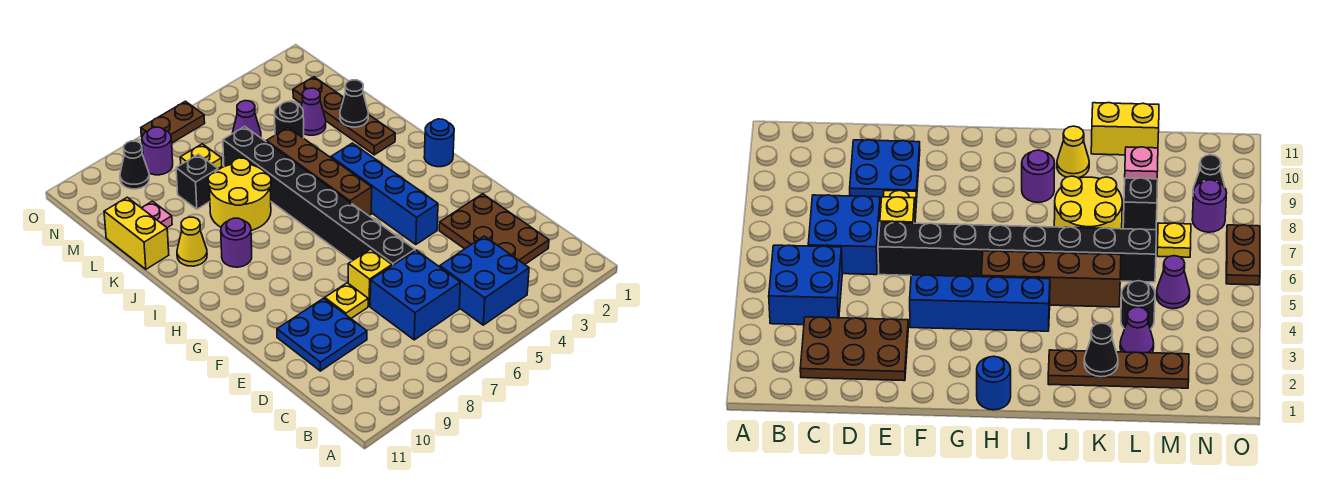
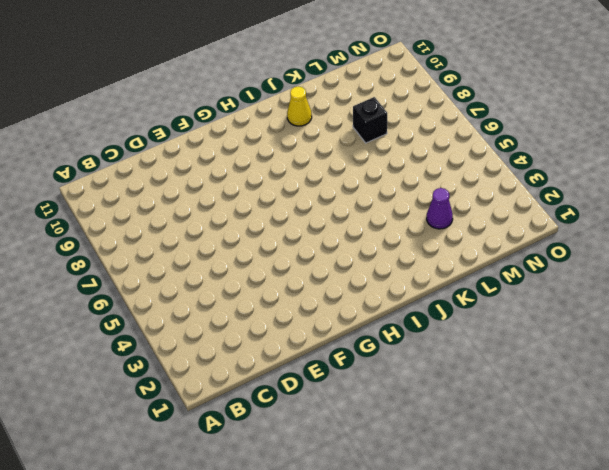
none -> blue 2x2 brick [440,236,529,325]
none -> brown 2x3 plate [439,194,549,264]
none -> blue 2x2 brick [370,250,460,340]

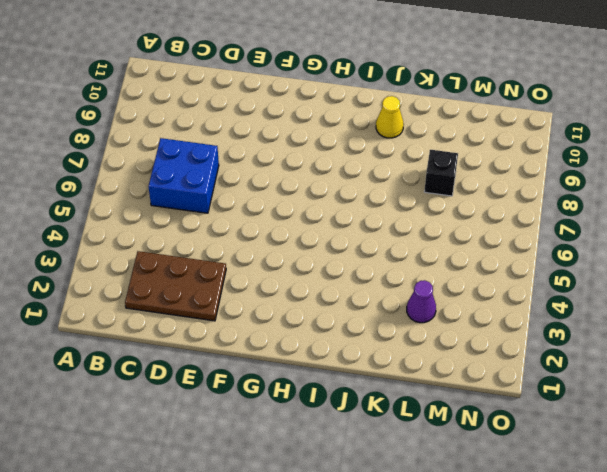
none -> blue 2x2 brick [440,236,529,325]
none -> blue 2x2 plate [277,298,367,371]
none -> black 1x8 brick [223,126,415,266]

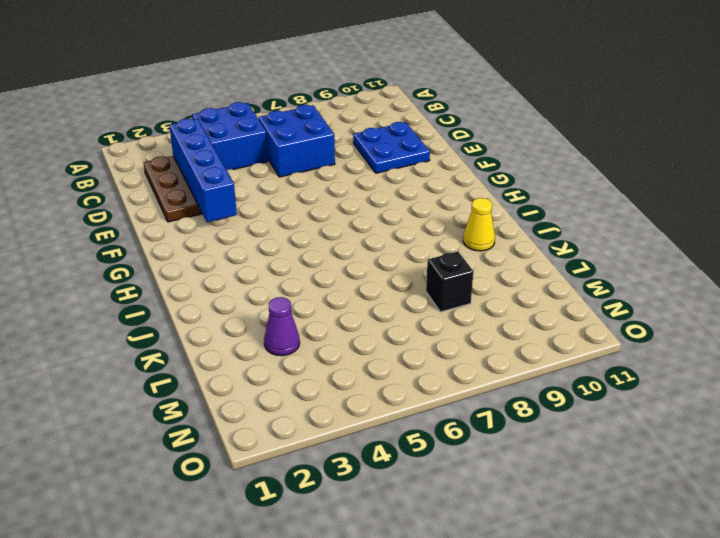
blue 1x4 brick [169,119,237,222] -> blue 1x4 brick moved to [331,143,438,245]
none -> black 1x8 brick [223,126,415,266]
none -> yellow 1x1 brick [348,249,392,306]
none -> yellow 1x1 plate [325,283,368,318]

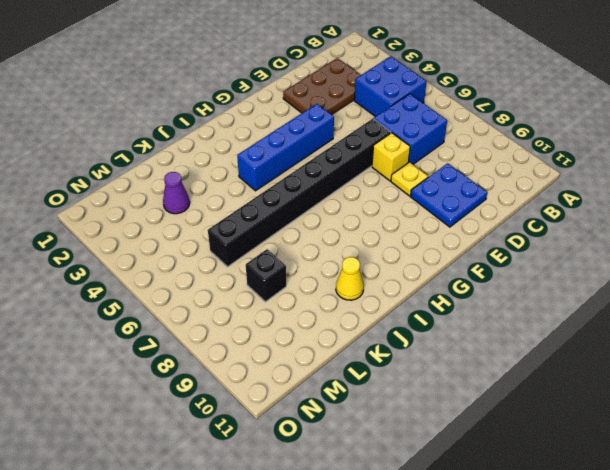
none -> blue 1x1 round brick [424,119,454,167]
none -> brown 1x4 brick [266,128,372,216]
none -> purple 1x1 round brick [221,218,252,267]

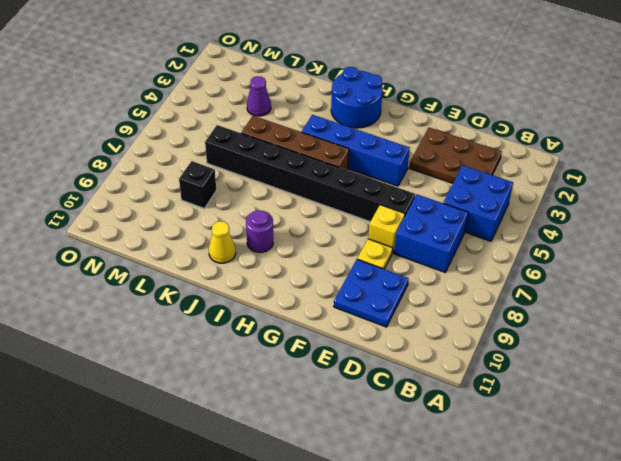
blue 2x2 round brick [331,67,383,128] -> blue 1x1 round brick [424,119,454,167]
none -> brown 1x4 plate [293,77,395,155]
none -> yellow 2x2 round brick [208,158,271,230]
none -> yellow 1x2 brick [104,197,169,269]

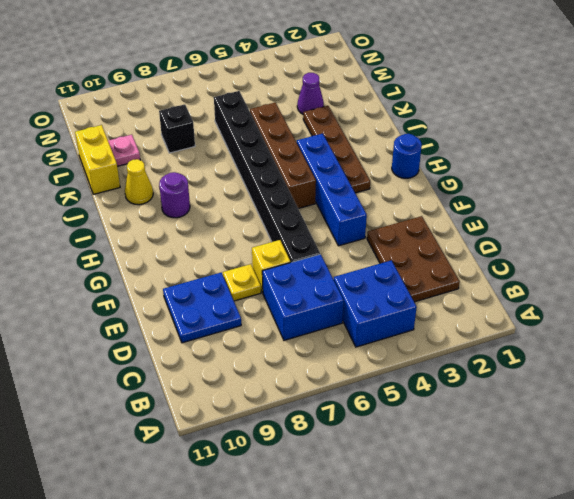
brown 1x4 plate [303,106,370,193] -> brown 1x4 plate moved to [293,77,395,155]
none -> yellow 2x2 round brick [208,158,271,230]
none -> black 1x1 round brick [275,102,304,138]
none -> purple 1x1 cone [233,101,261,138]

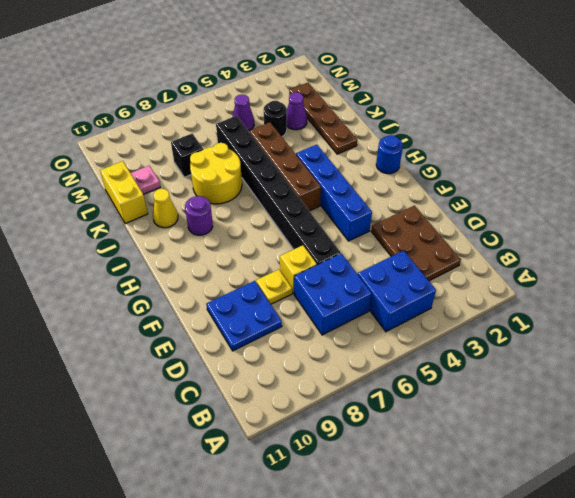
none -> yellow 1x1 plate [180,144,222,169]
none -> purple 1x1 round brick [142,127,173,175]
none -> black 1x1 cone [120,141,149,189]

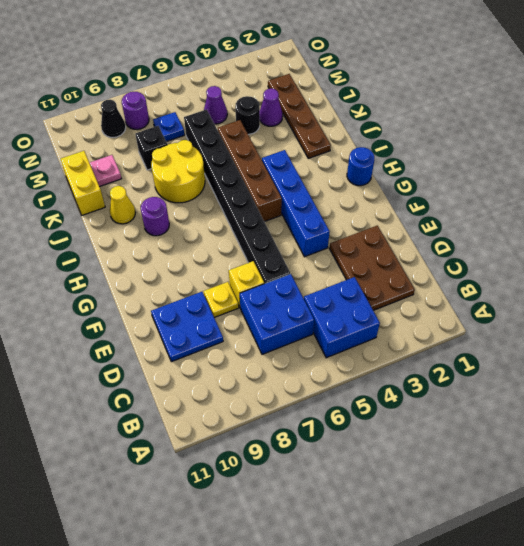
blue 1x1 plate [153,112,185,142] -> yellow 1x1 plate [180,144,222,169]
none -> brown 1x2 plate [141,101,205,143]
none -> black 1x1 cone [340,80,368,127]

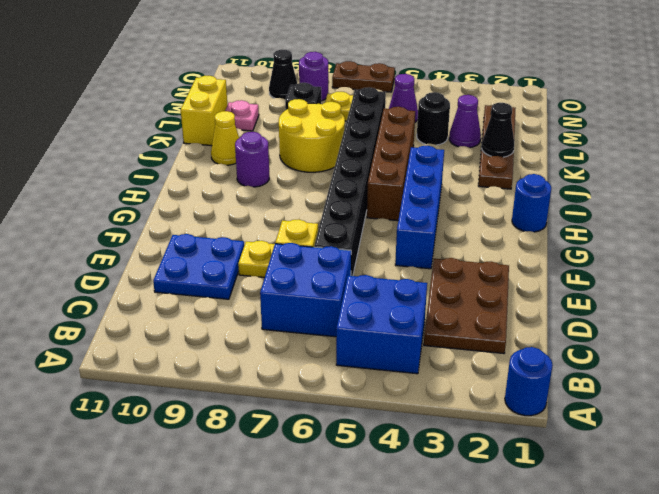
blue 1x1 round brick [505,347,553,416] -> none

